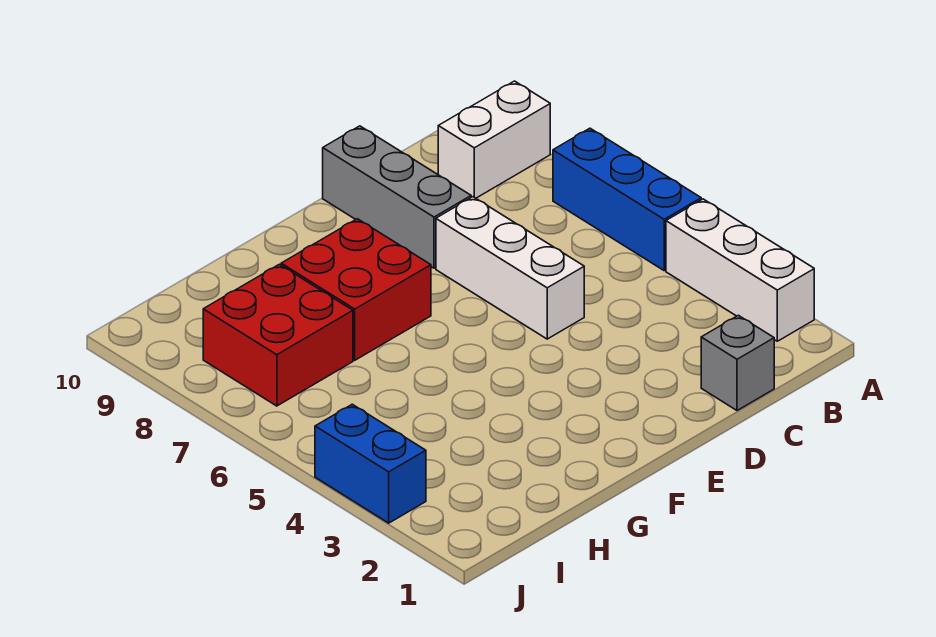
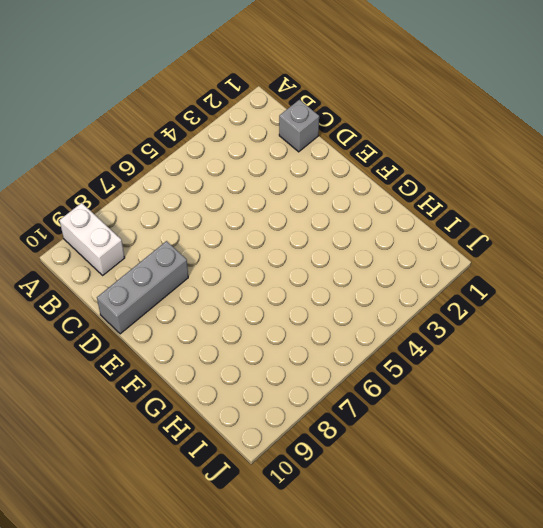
none -> white 1x3 brick [666,199,814,341]
none -> blue 1x3 brick [553,128,701,270]

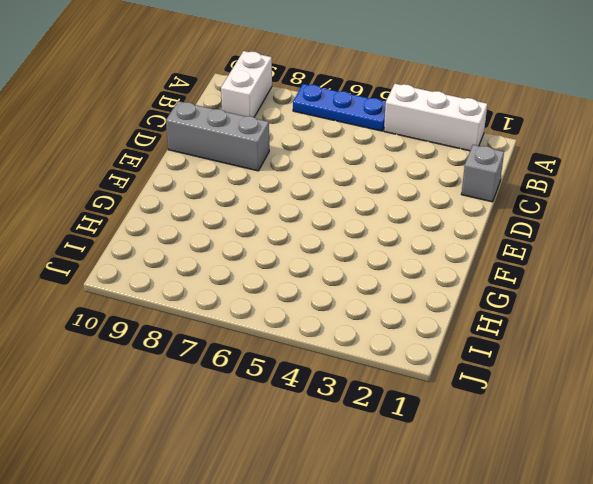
blue 1x3 plate [293,84,386,131] -> blue 1x3 brick [553,128,701,270]
none -> white 1x3 brick [436,197,584,339]
none -> red 2x2 brick [281,219,431,360]

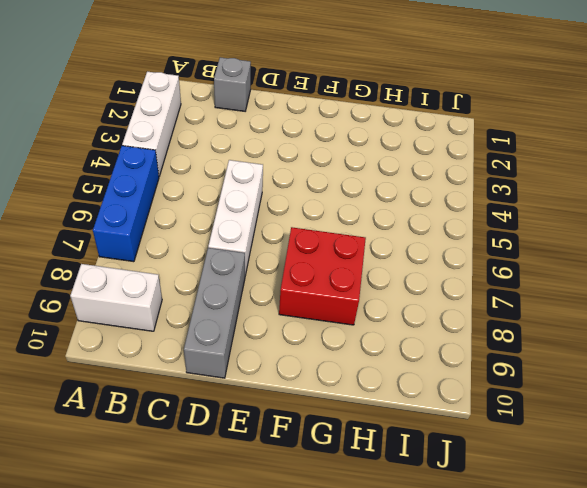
none -> red 2x2 brick [203,264,353,406]
none -> blue 1x2 brick [315,404,426,523]

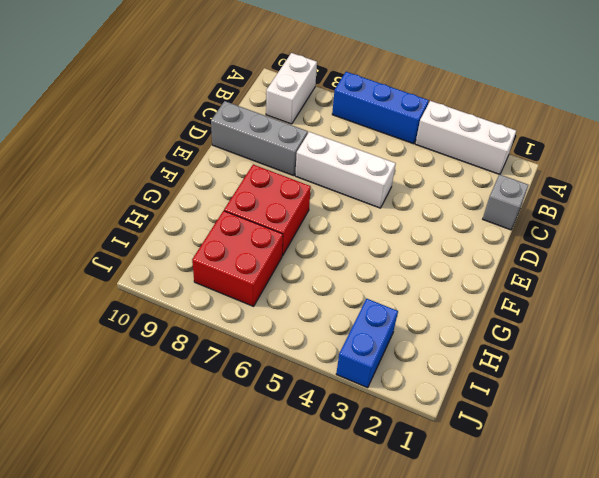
blue 1x2 brick [336,299,398,388] -> blue 1x2 brick turned to [315,404,426,523]

